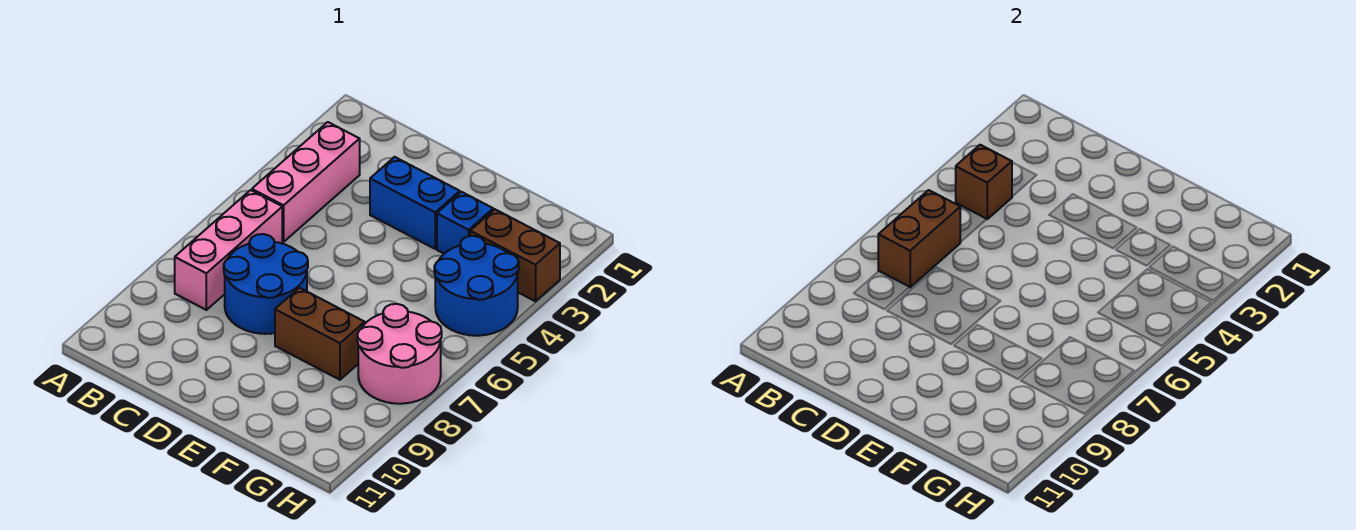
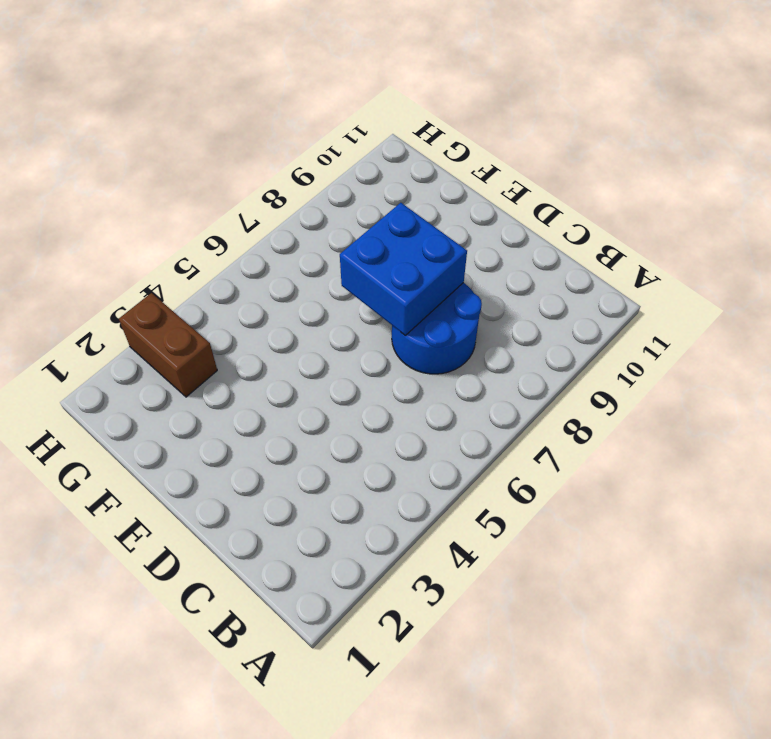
blue 2x2 brick [340,203,467,336] -> none
none -> pink 1x3 brick [252,122,360,242]
none -> pink 1x3 brick [175,190,282,310]

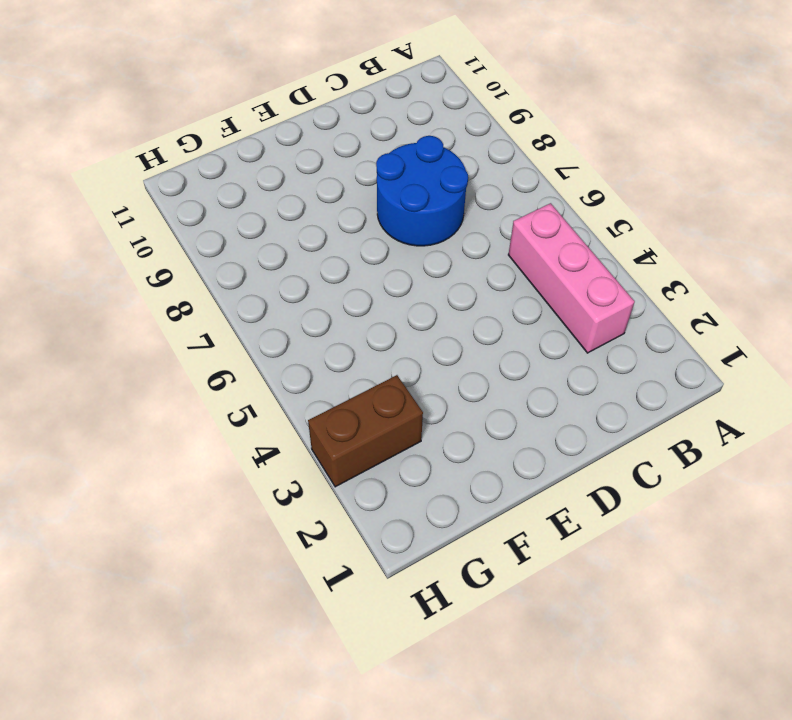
none -> pink 1x3 brick [175,190,282,310]
none -> blue 1x2 brick [370,157,460,249]

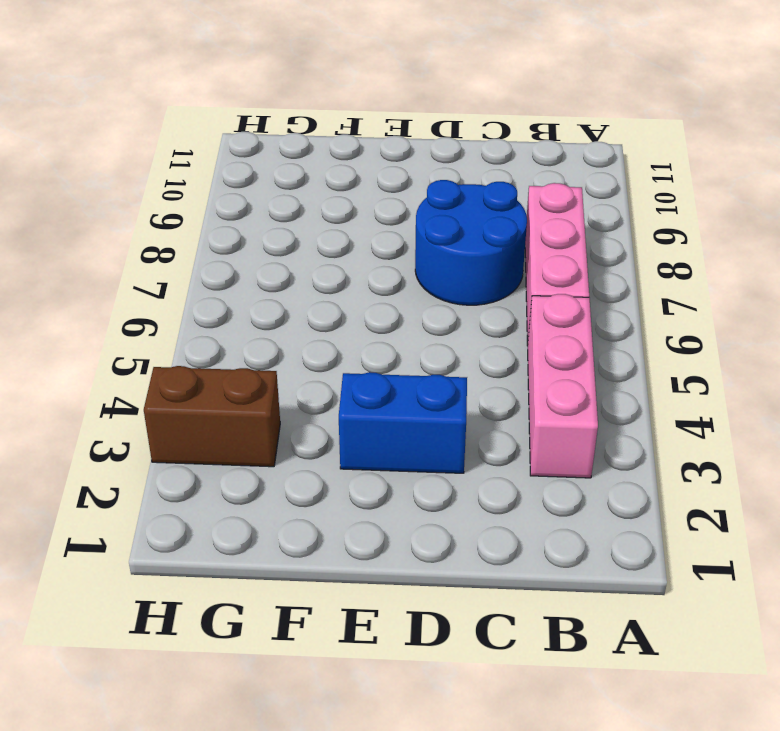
none -> brown 1x2 brick [275,288,365,380]
none -> blue 1x1 brick [437,192,493,254]

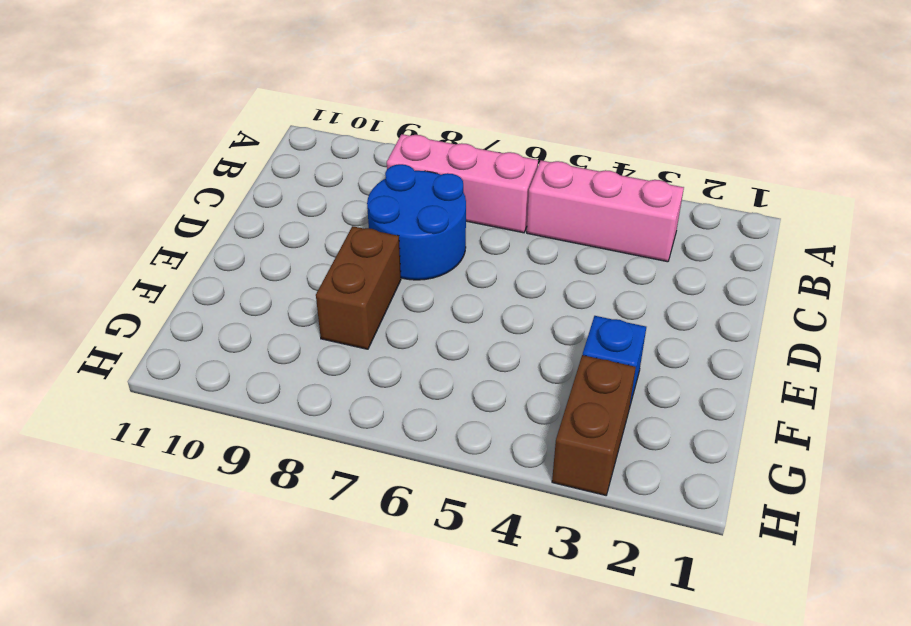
none -> blue 1x2 brick [370,157,460,249]
none -> blue 2x2 round brick [434,236,519,336]

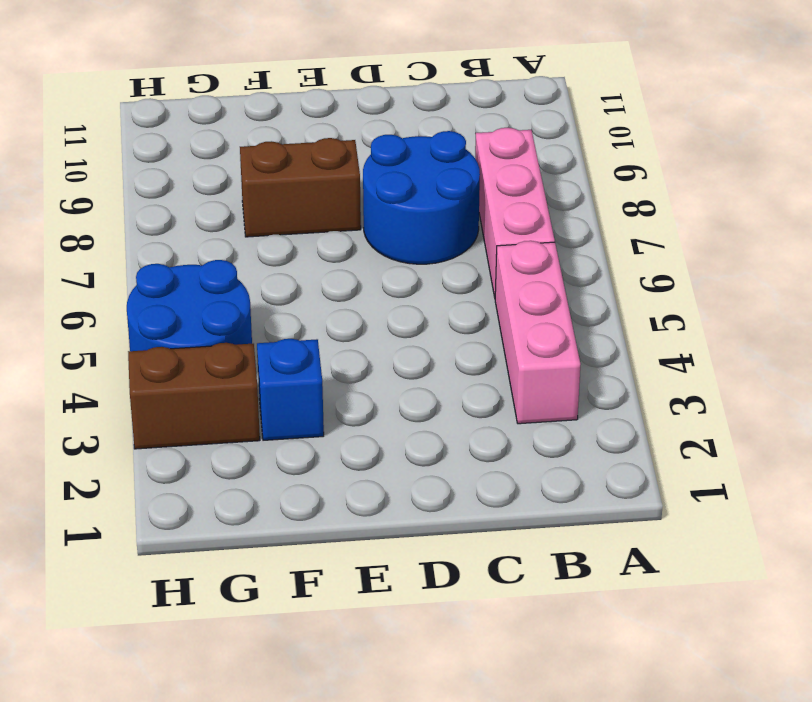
none -> blue 1x2 brick [370,157,460,249]
none -> pink 2x2 round brick [357,304,442,404]

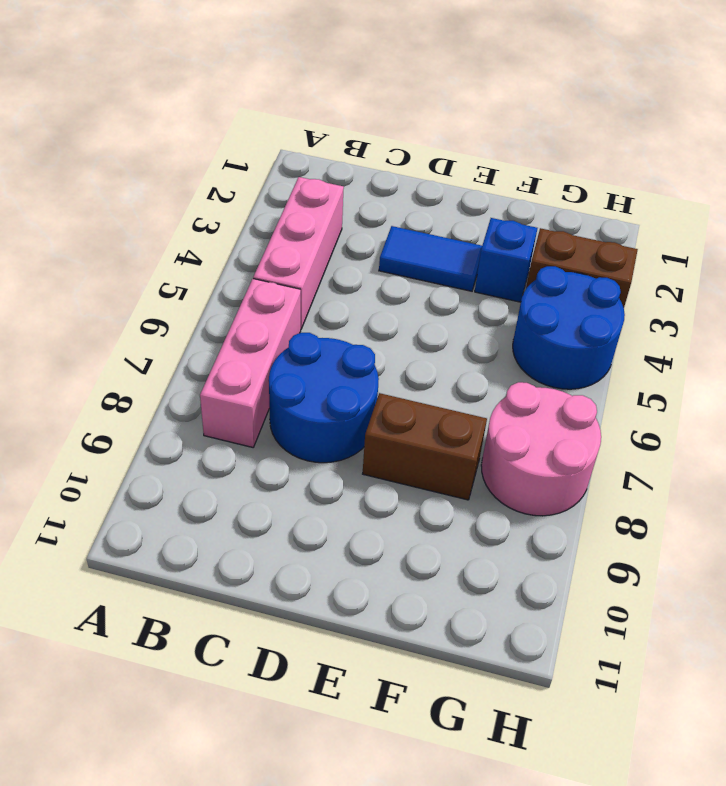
blue 1x2 tile [379,226,482,291] -> blue 1x2 brick [370,157,460,249]
none -> brown 1x1 brick [956,145,1012,219]
none -> brown 1x2 brick [878,190,960,287]

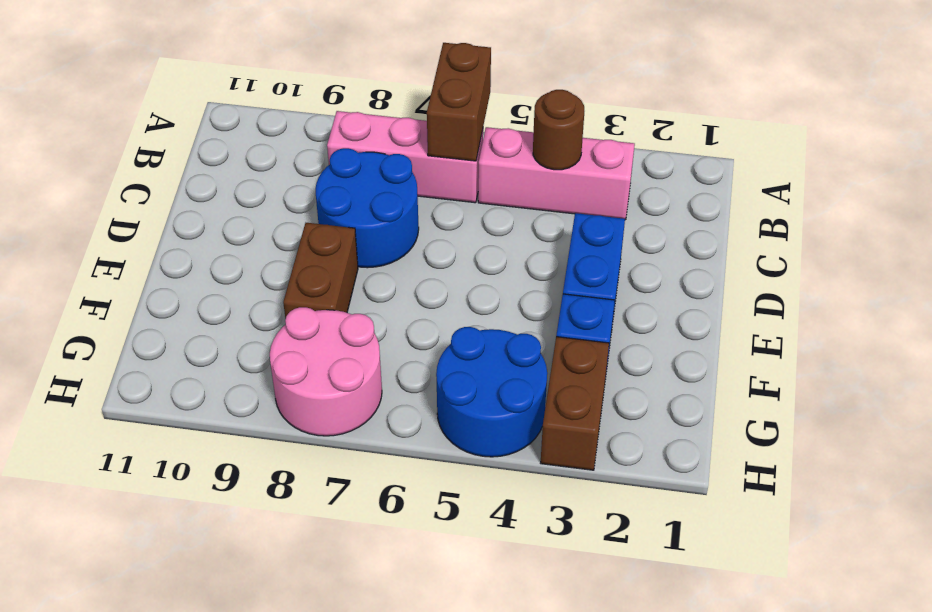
brown 1x2 brick [427,43,491,161] -> brown 1x2 brick turned to [878,190,960,287]
brown 1x1 round brick [533,90,584,170] -> brown 1x1 brick [956,145,1012,219]

